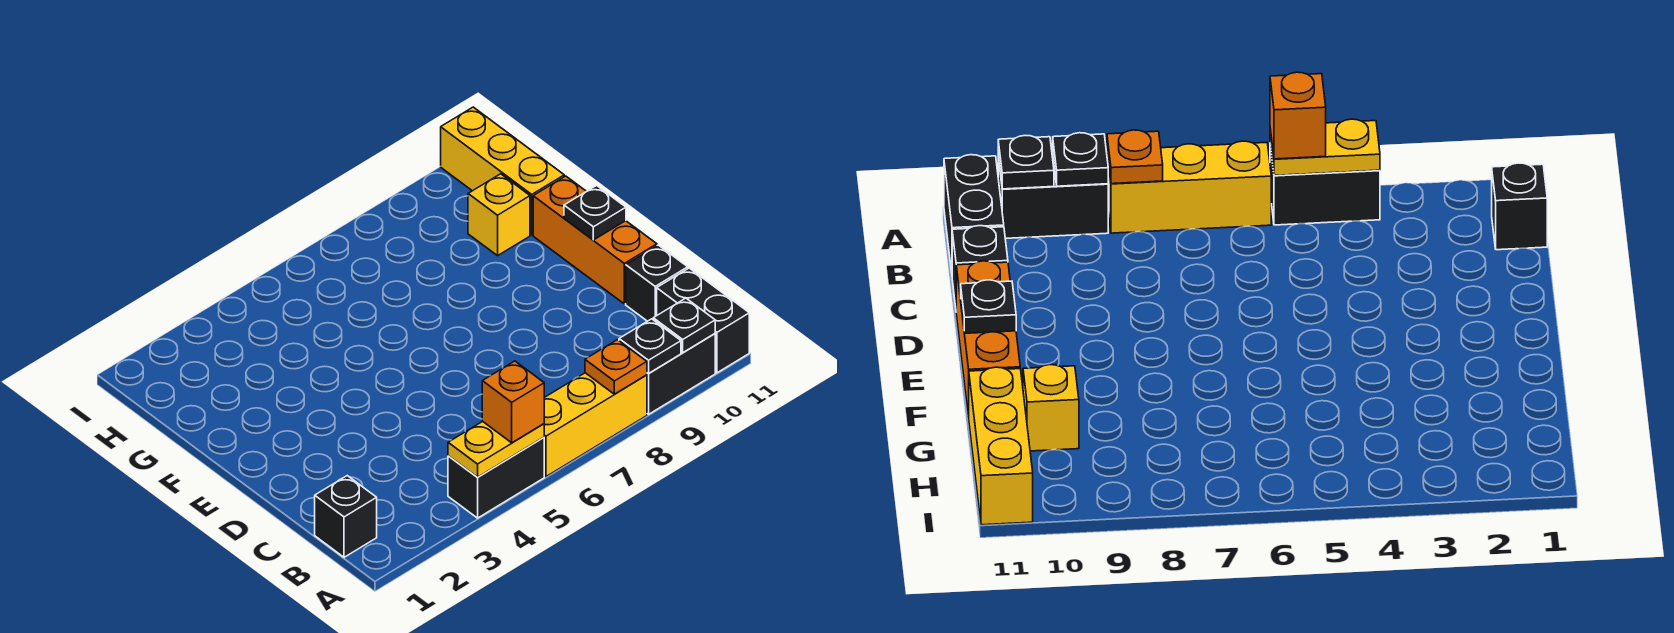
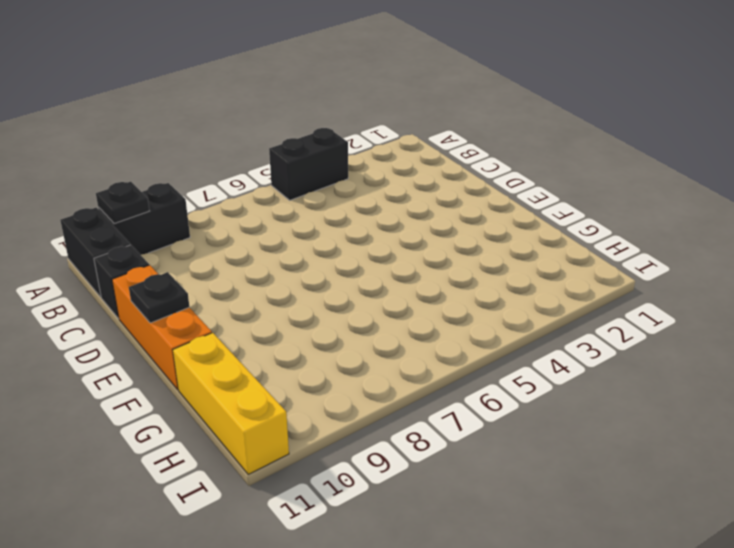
none -> yellow 1x3 brick [544,373,647,477]
none -> black 1x1 brick [315,476,377,557]
none -> yellow 1x1 brick [468,174,530,256]

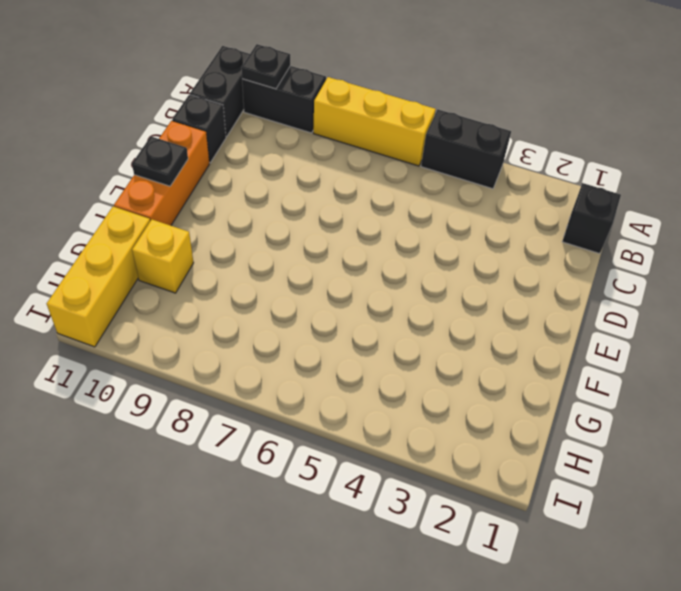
none -> yellow 1x2 plate [448,421,544,477]
none -> orange 1x1 plate [585,340,647,394]
none -> black 1x1 plate [619,319,681,373]

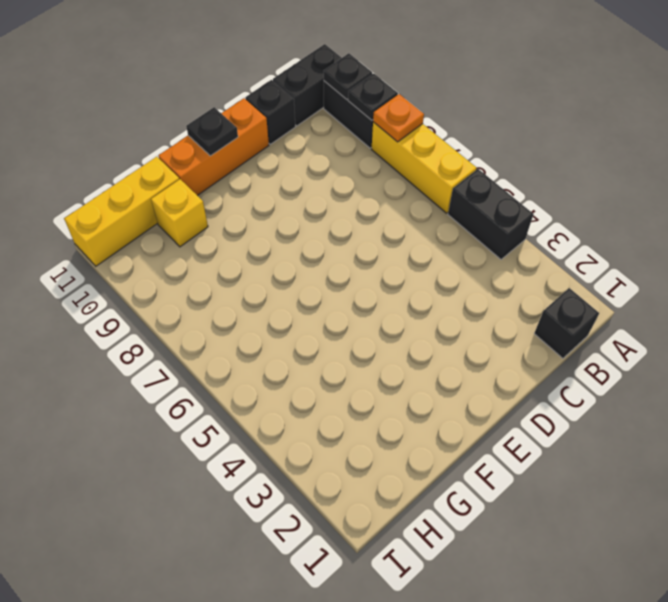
none -> yellow 1x2 plate [448,421,544,477]
none -> orange 1x1 brick [482,361,544,443]

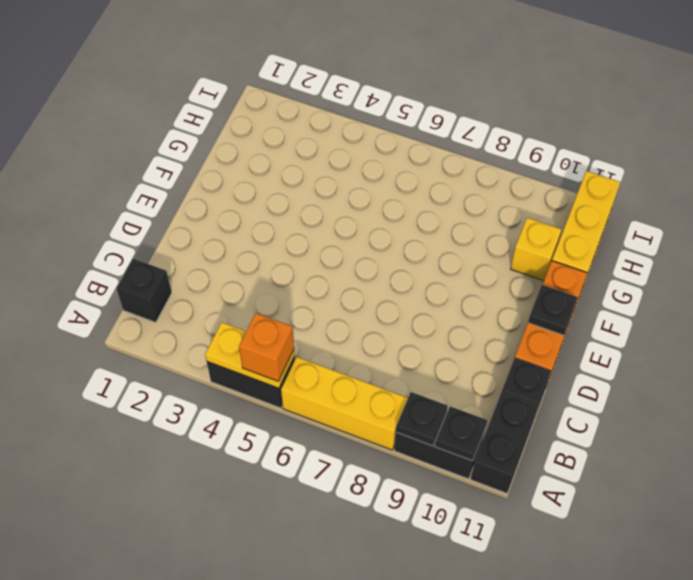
none -> orange 1x1 plate [585,340,647,394]

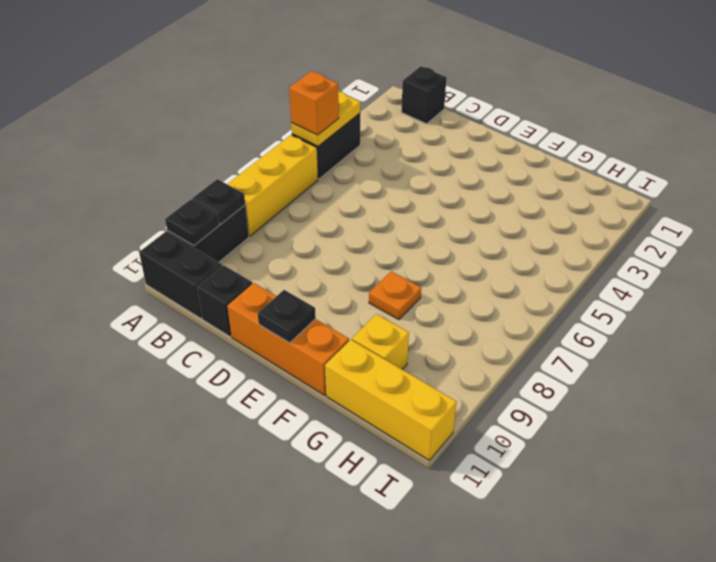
orange 1x1 plate [369,271,421,320] -> orange 1x1 plate moved to [585,340,647,394]

